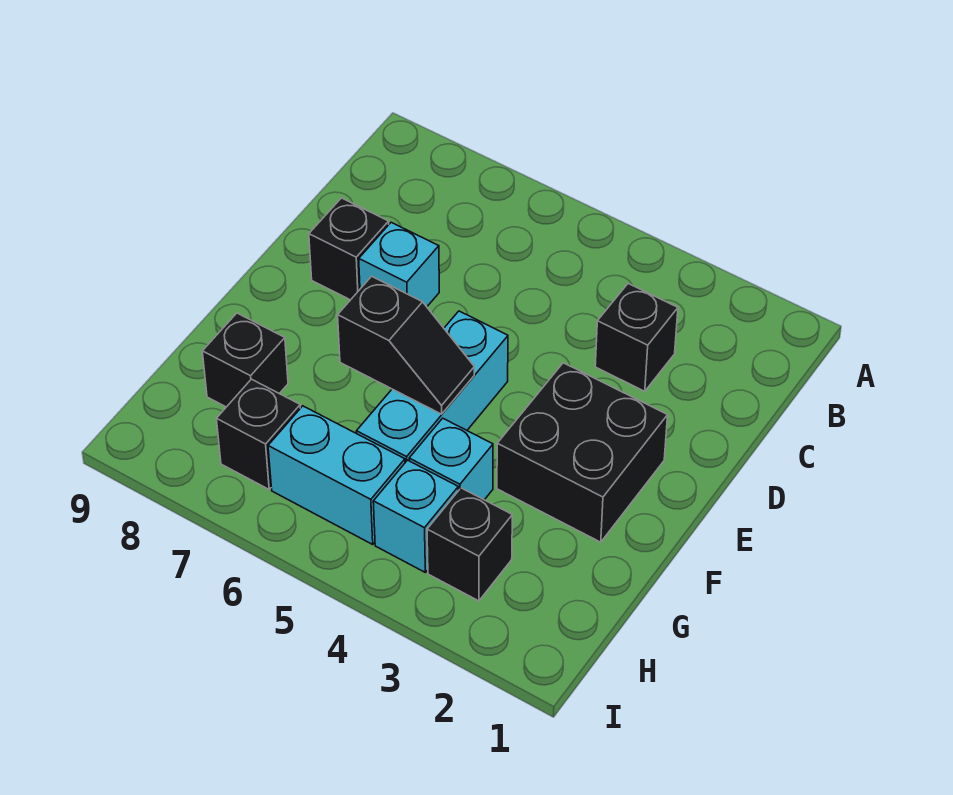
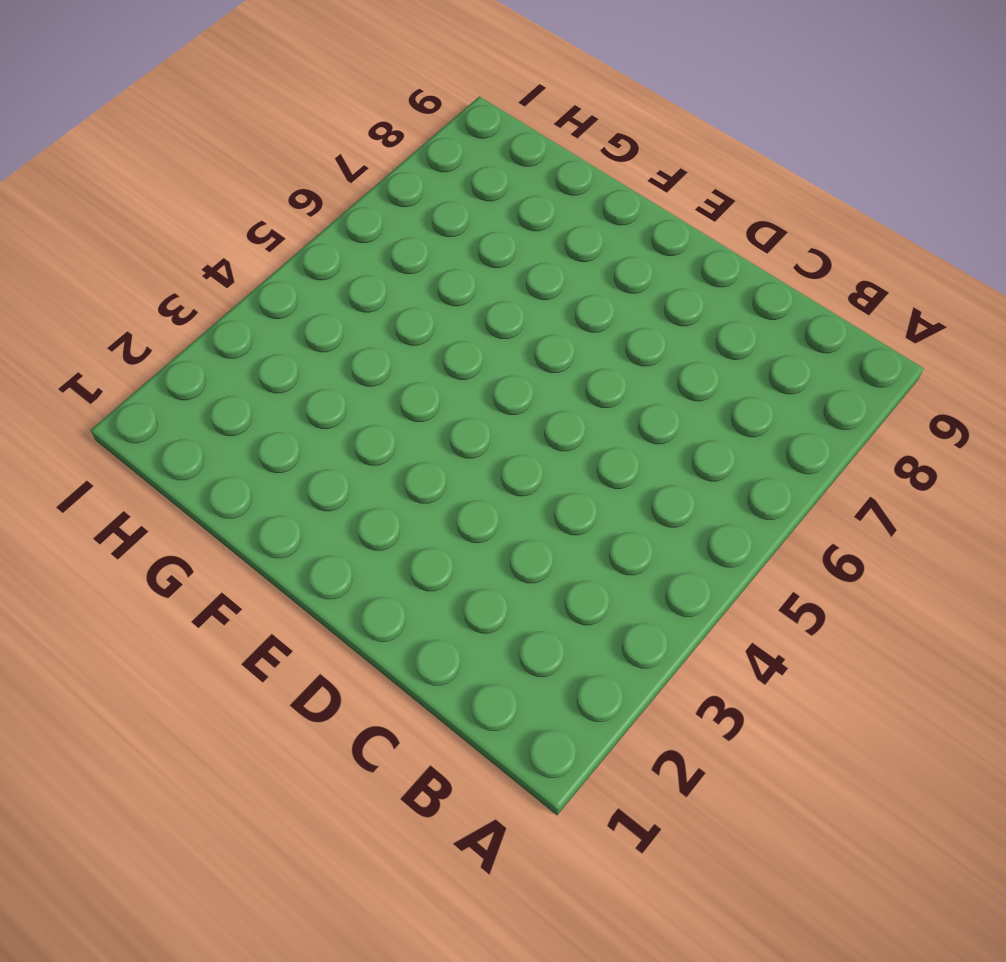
none -> black 1x1 brick [595,284,678,391]
none -> cyan 1x1 brick [359,222,439,307]
none -> black 1x1 brick [309,198,389,300]

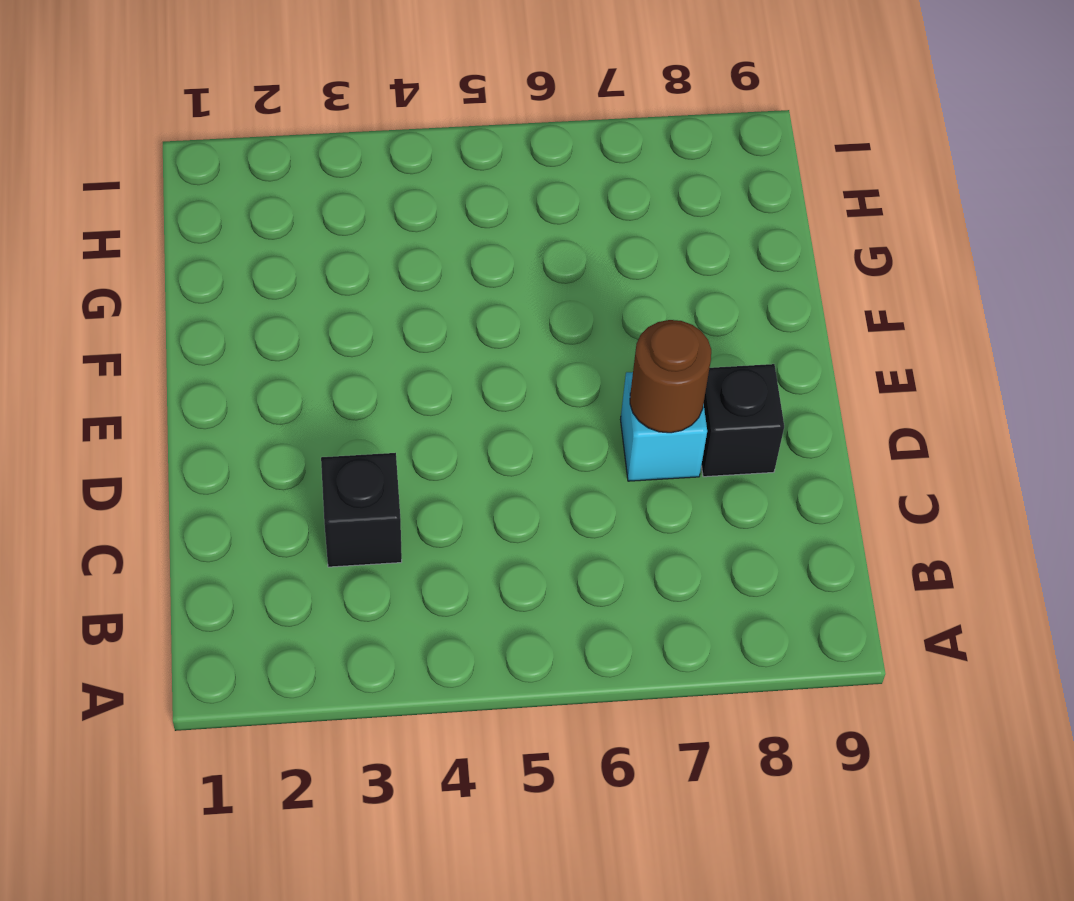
brown 1x1 round brick [630,320,711,433] -> none
none -> black 2x2 brick [497,363,668,542]
none -> cyan 1x3 brick [357,311,508,462]
none -> cyan 1x1 brick [409,418,493,500]

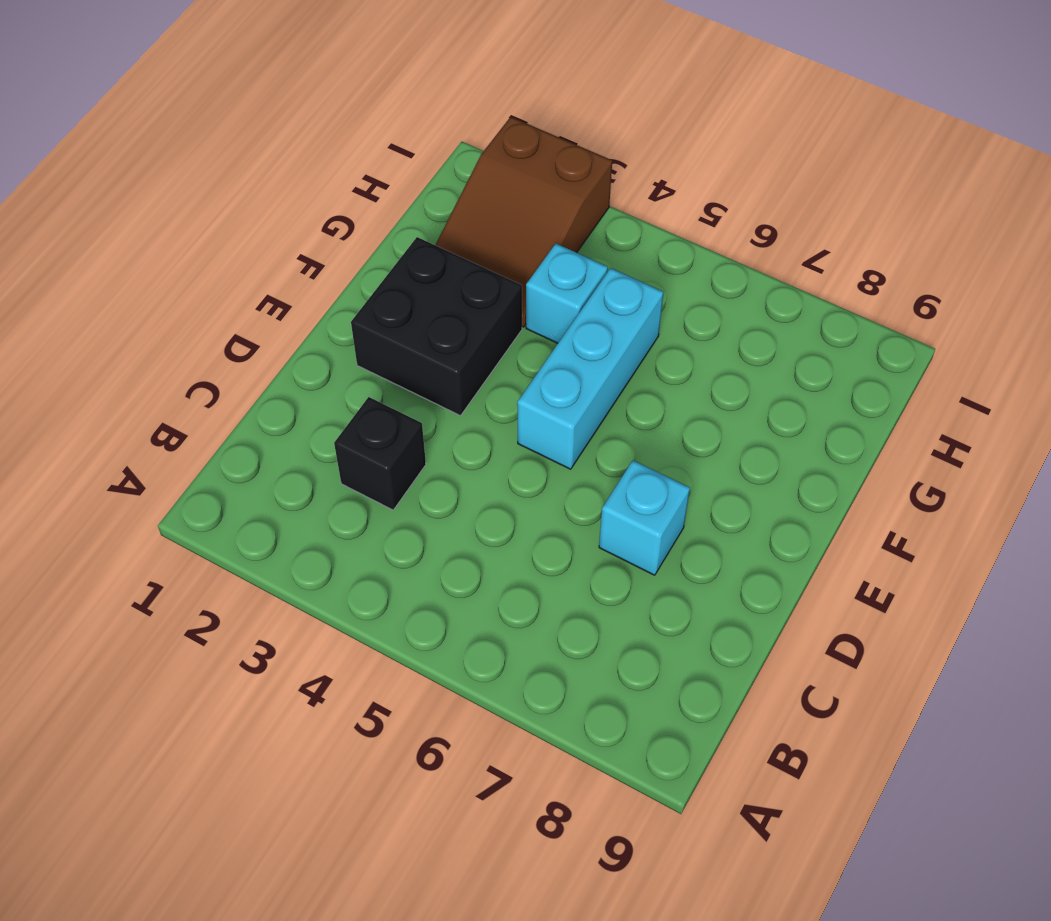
brown 2x3 slope [436,117,612,327] -> black 1x1 brick [427,488,512,601]
none -> black 1x1 brick [309,198,389,300]
none -> black 1x1 brick [202,313,288,407]
none -> cyan 1x1 brick [373,460,458,572]

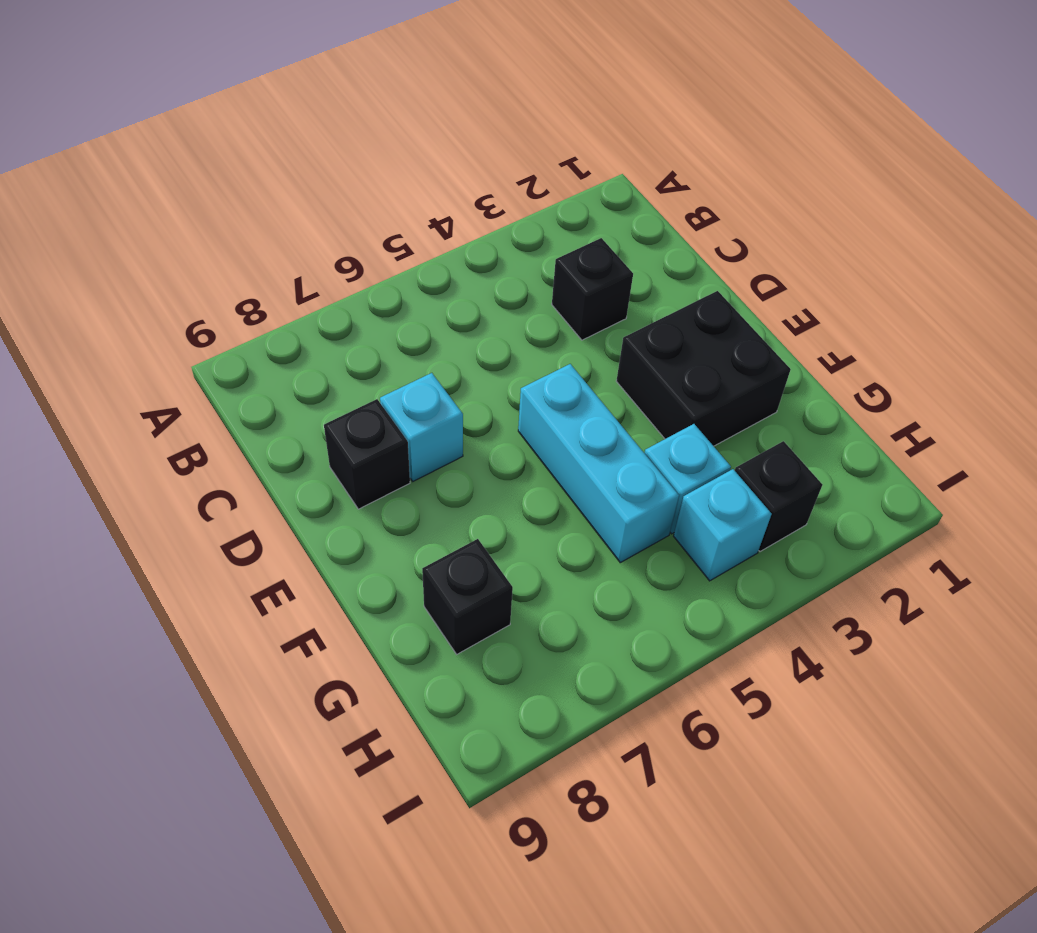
none -> cyan 1x2 brick [268,406,405,544]
none -> black 1x1 brick [217,379,300,489]
none -> black 1x2 slope [338,276,474,414]

